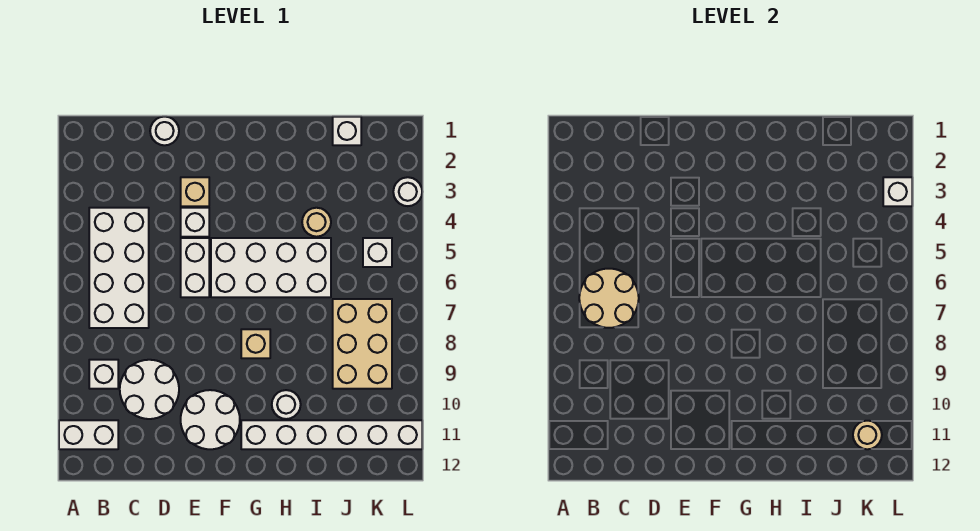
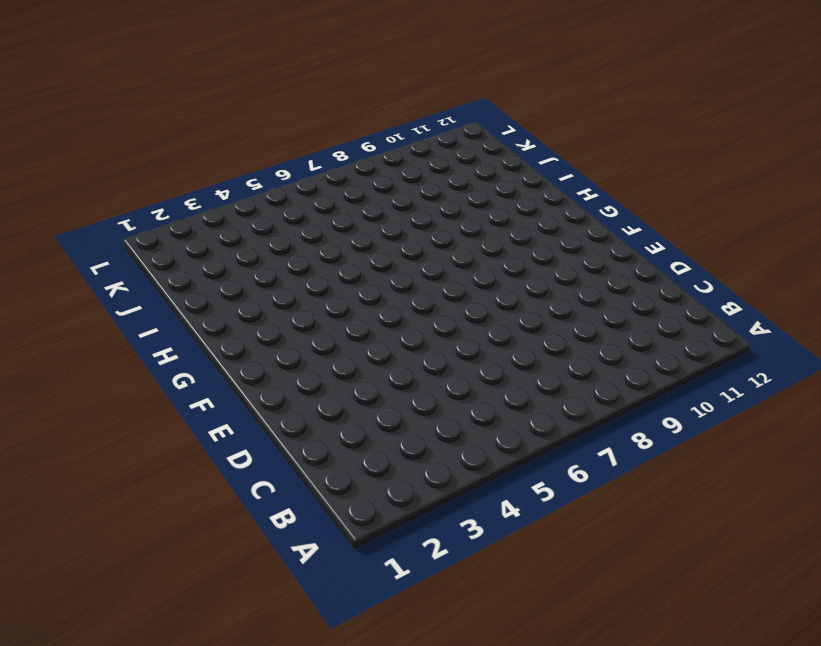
none -> white 1x2 brick [59,420,118,449]
none -> white 2x4 brick [89,208,149,328]
none -> white 1x1 brick [89,360,118,389]

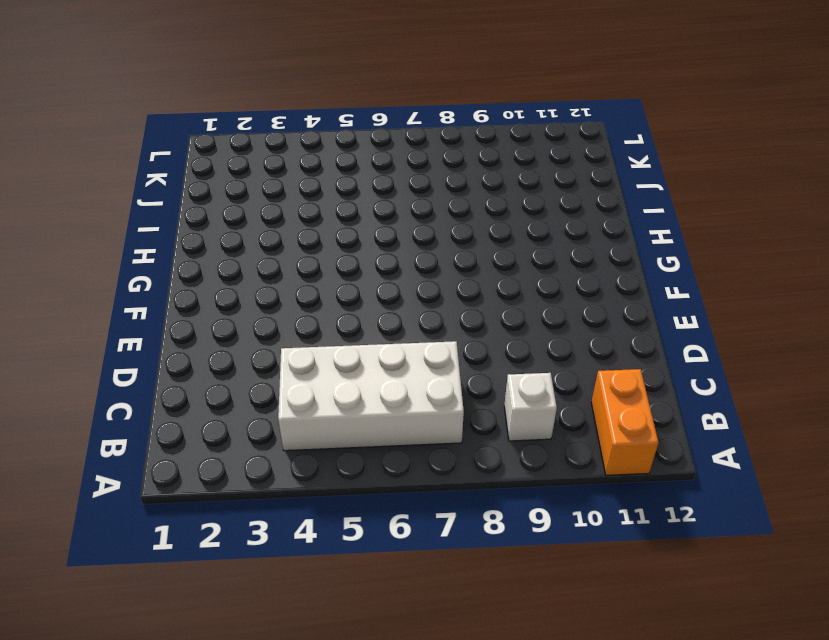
orange 1x2 brick [591,369,659,475] -> white 1x2 brick [59,420,118,449]
none -> white 2x2 round brick [120,360,179,419]
none -> white 1x1 round brick [150,117,179,145]
none -> tan 1x1 brick [181,177,209,206]

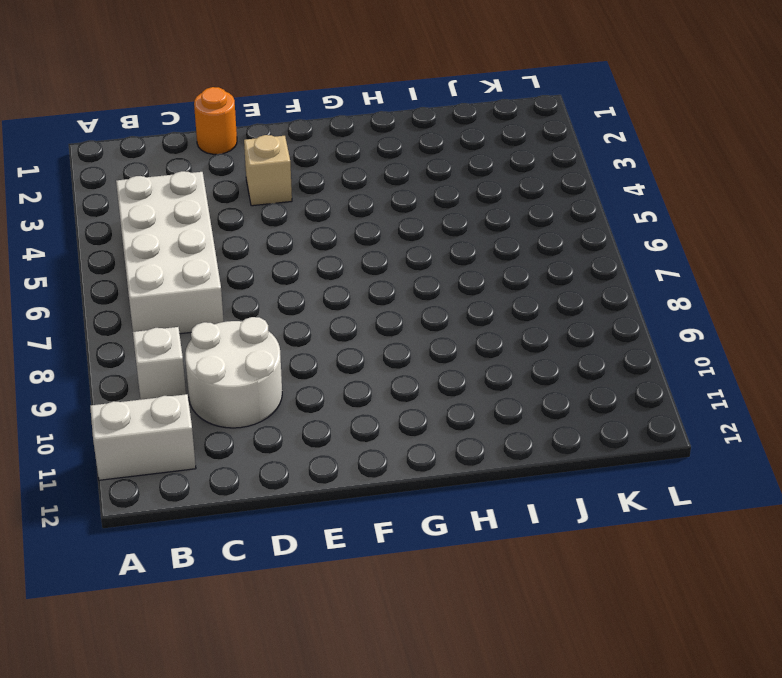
orange 1x1 round brick [194,87,237,154] -> white 1x1 round brick [150,117,179,145]
none -> white 1x1 brick [181,208,209,237]
none -> white 1x2 brick [181,238,209,297]
none -> white 2x2 round brick [181,390,240,449]

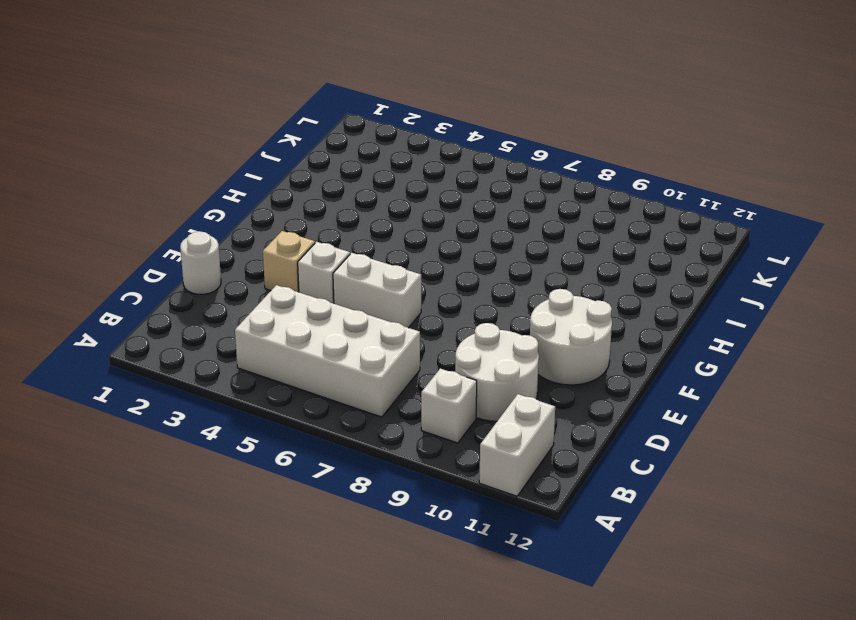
none -> white 2x4 brick [211,238,331,297]
none -> tan 1x1 brick [241,329,270,358]
none -> white 1x6 brick [241,420,422,449]

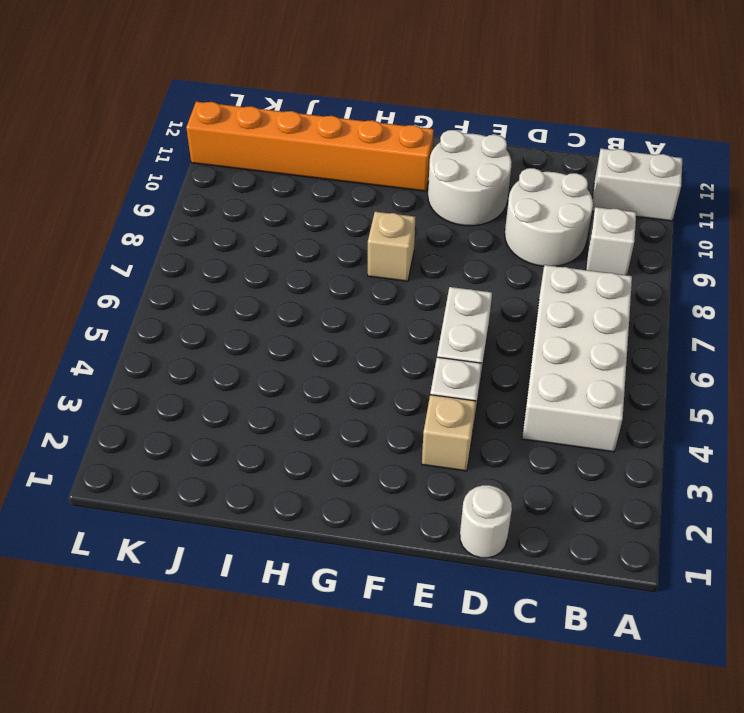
orange 1x6 brick [186,102,434,191] -> white 1x6 brick [241,420,422,449]
none -> white 2x4 brick [211,238,331,297]
none -> white 1x1 round brick [272,390,301,419]
none -> tan 1x1 round brick [302,208,331,237]

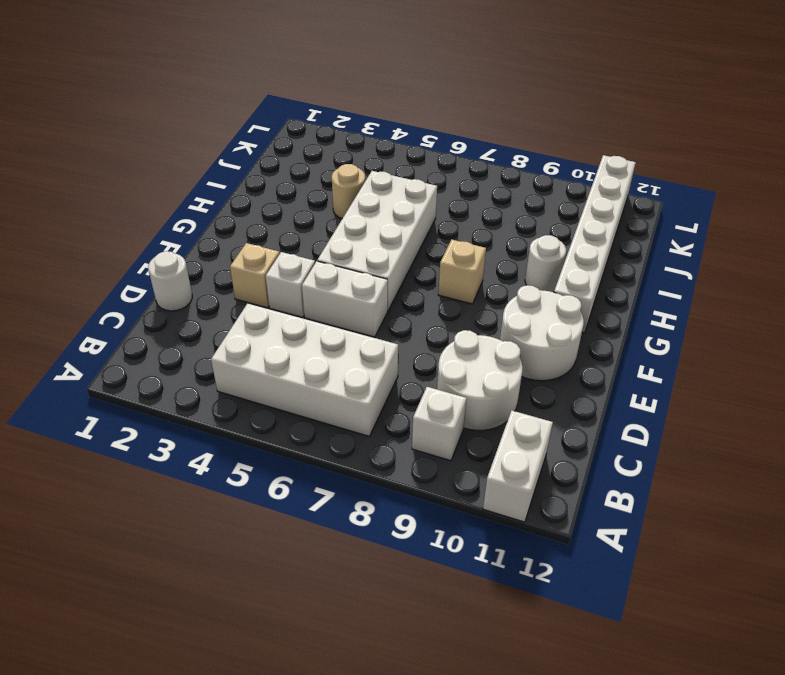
none -> white 1x1 brick [333,117,361,145]
none -> tan 2x3 brick [333,299,392,389]
none -> white 1x1 brick [363,238,392,267]

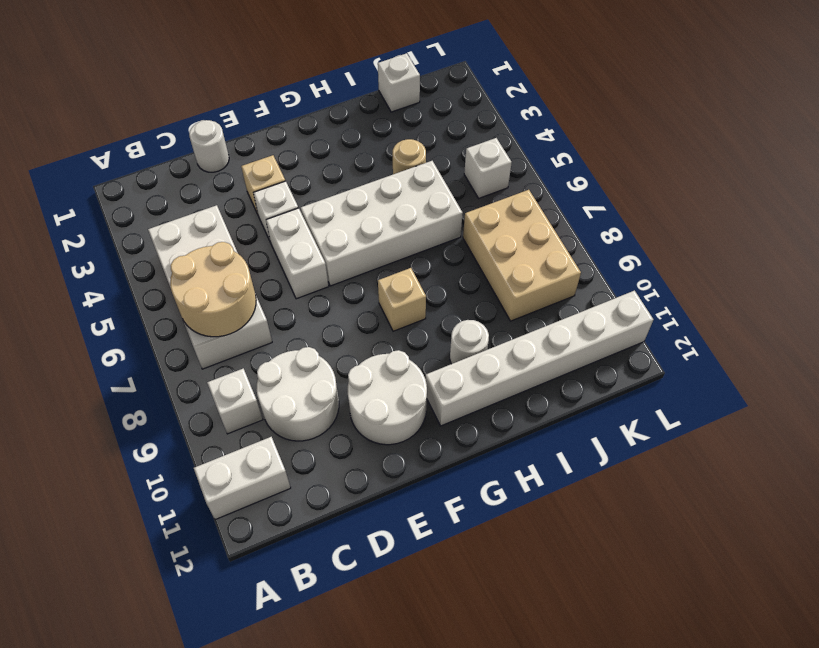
none -> white 1x1 round brick [393,177,422,206]
none -> tan 1x1 round brick [853,421,882,449]
none -> white 1x1 brick [883,177,912,206]

